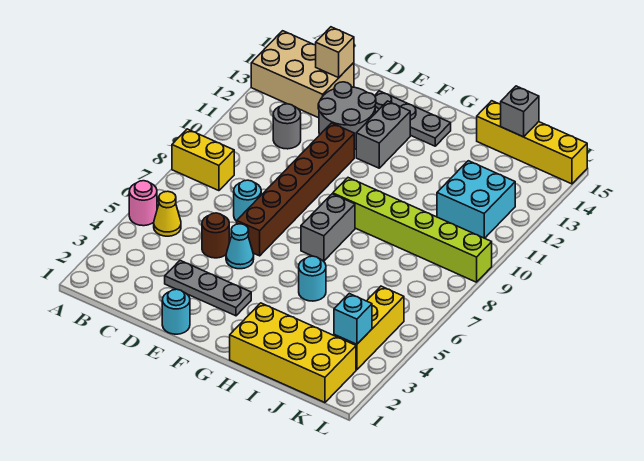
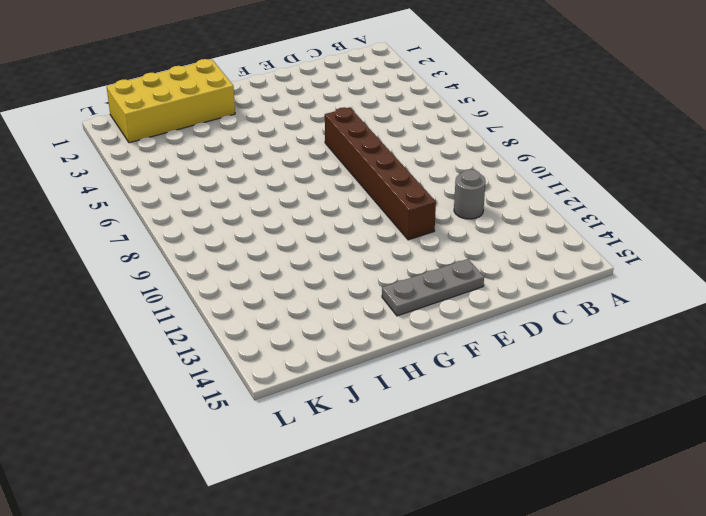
none -> pink 1x1 round brick [129,181,157,226]
none -> yellow 1x2 brick [172,129,234,191]
none -> tan 2x3 brick [251,31,354,118]

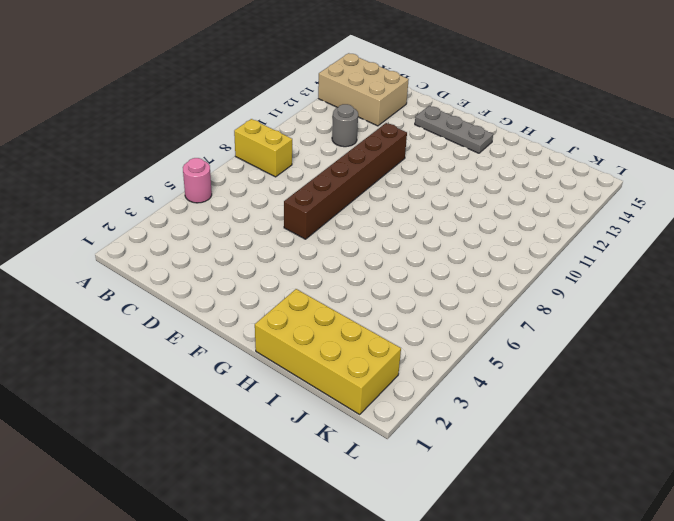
none -> yellow 1x1 cone [154,191,181,236]
none -> grey 1x3 plate [165,261,251,316]
none -> brown 1x1 round brick [202,213,229,258]

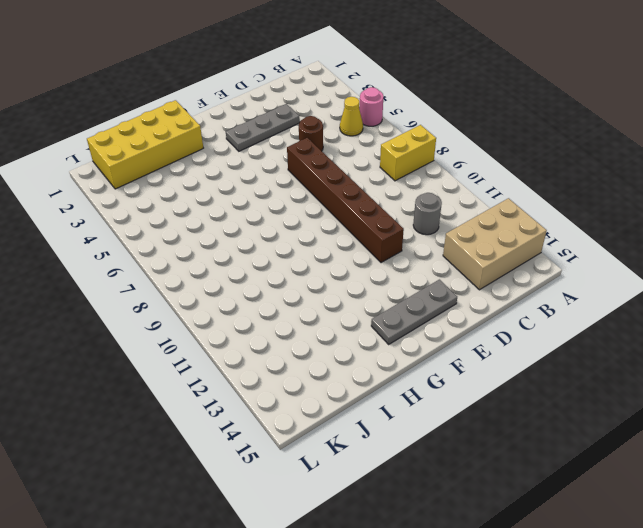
none -> cyan 1x1 round brick [234,180,261,221]
none -> grey 2x2 round brick [318,82,376,150]
none -> cyan 1x1 round brick [162,289,190,334]

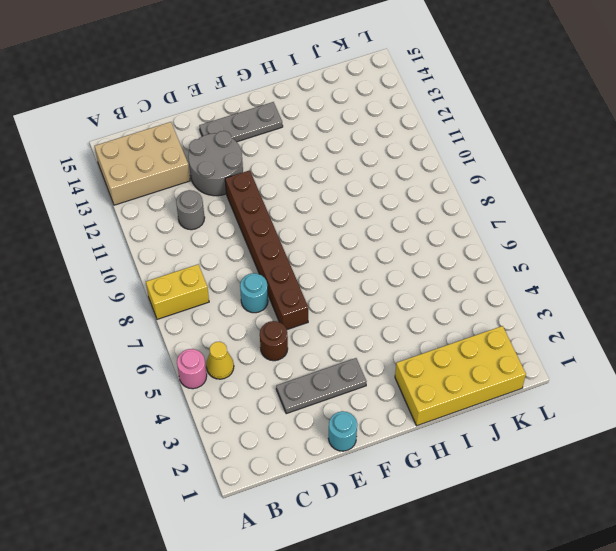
none -> cyan 1x1 cone [226,224,254,269]
none -> grey 1x2 brick [356,101,410,168]
none -> grey 1x2 brick [301,194,355,261]

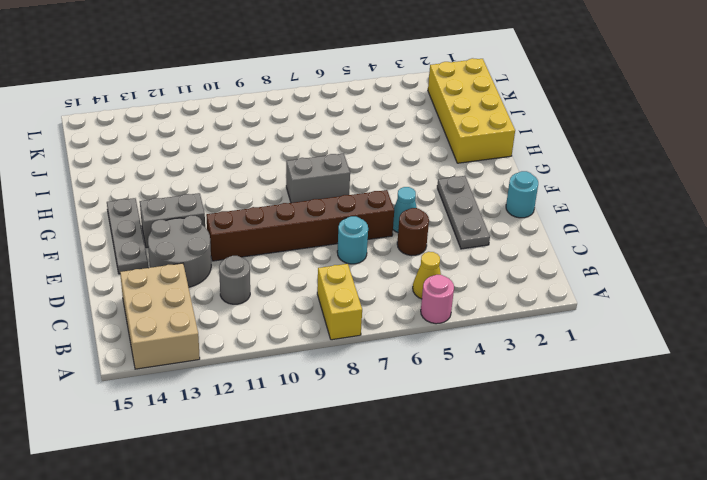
none -> lime 1x6 brick [333,178,492,282]
none -> cyan 1x1 round brick [299,256,326,301]
none -> yellow 1x4 brick [477,101,587,184]

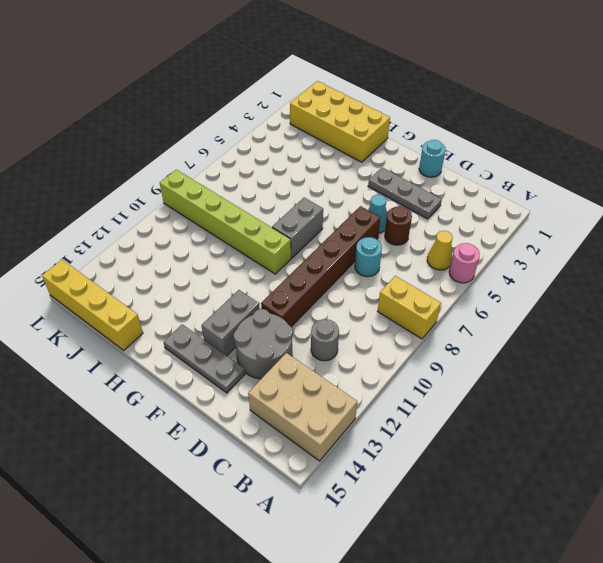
none -> cyan 1x1 round brick [299,256,326,301]
none -> cyan 2x2 brick [437,161,515,238]
none -> yellow 1x3 brick [334,286,404,370]

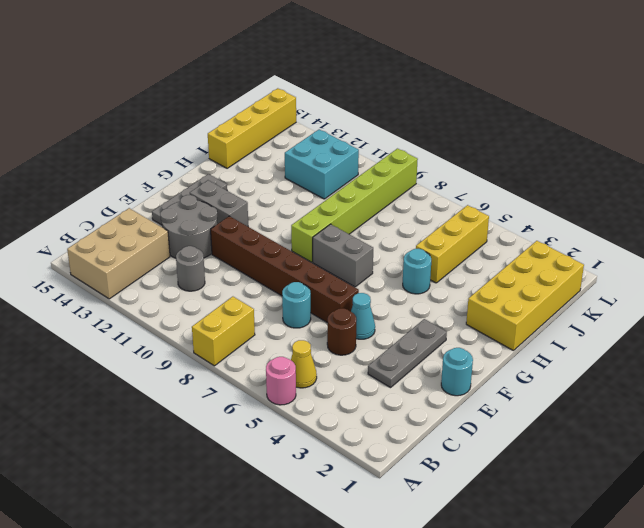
yellow 1x3 brick [416,205,489,283] -> yellow 1x3 brick turned to [334,286,404,370]
none -> tan 1x1 brick [316,27,354,78]
none -> grey 1x1 brick [501,86,539,137]
none -> cyan 1x1 brick [334,294,372,344]

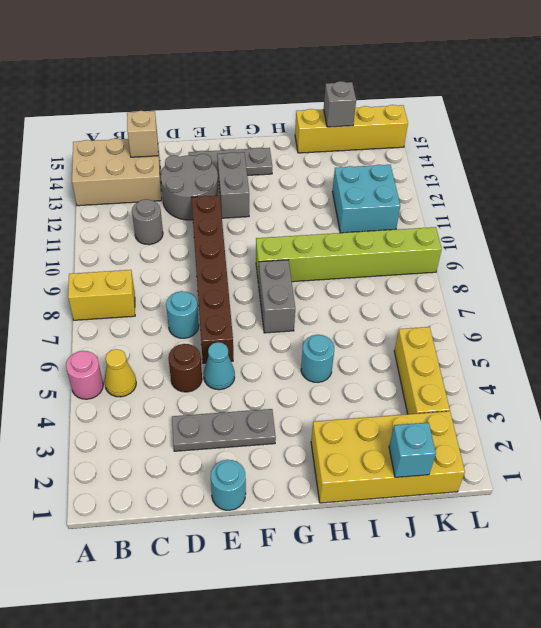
cyan 1x1 brick [389,422,436,477] -> cyan 1x1 brick moved to [334,294,372,344]

